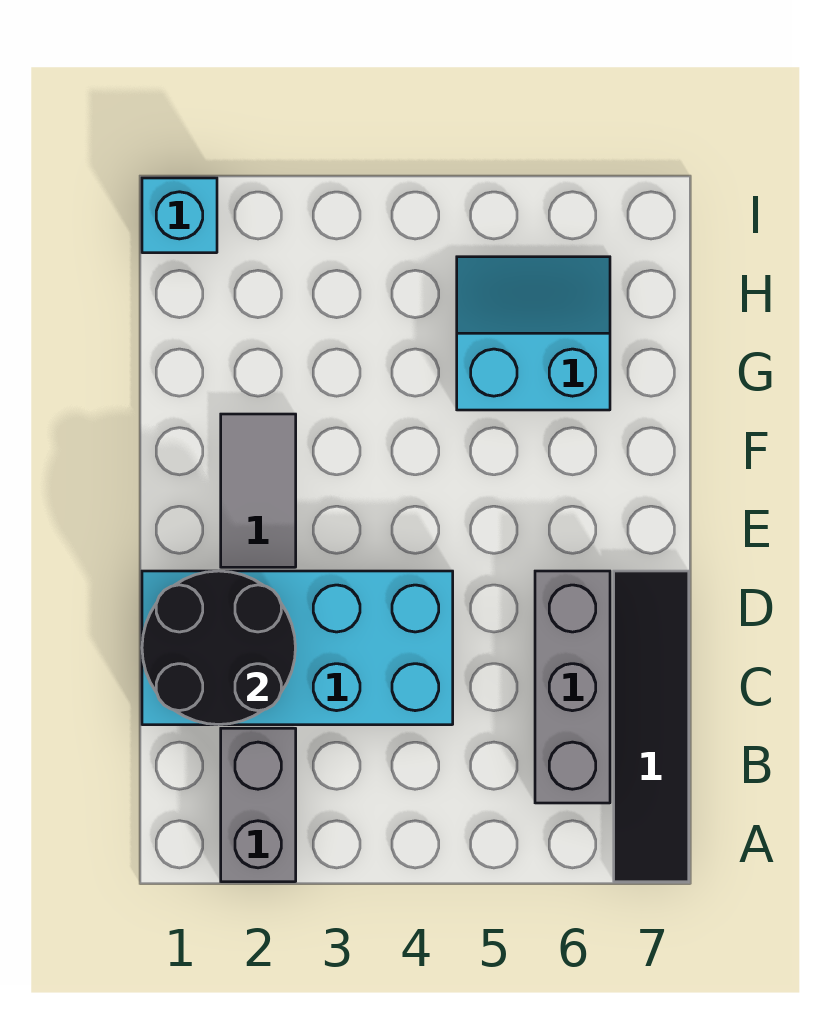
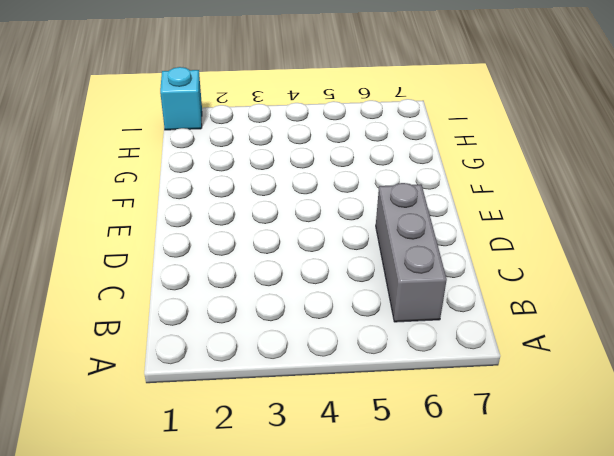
none -> grey 1x2 brick [221,728,296,882]
none -> black 1x4 tile [614,571,689,882]

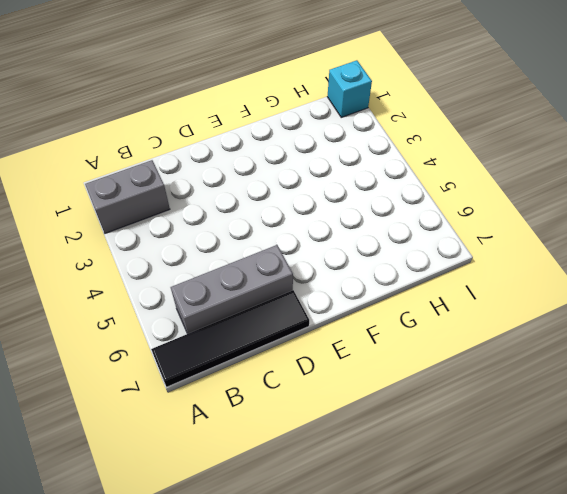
none -> cyan 2x4 brick [142,571,453,725]
none -> grey 1x2 tile [221,414,296,567]

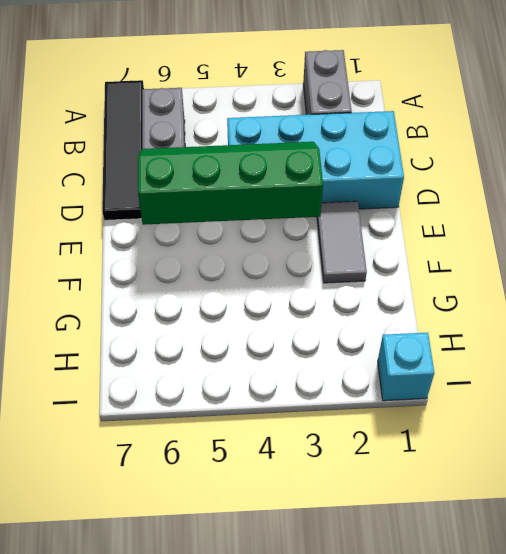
green 2x4 slope [138,142,323,225] -> none
none -> cyan 2x2 slope [457,257,610,410]
none -> black 2x2 round brick [142,571,295,725]

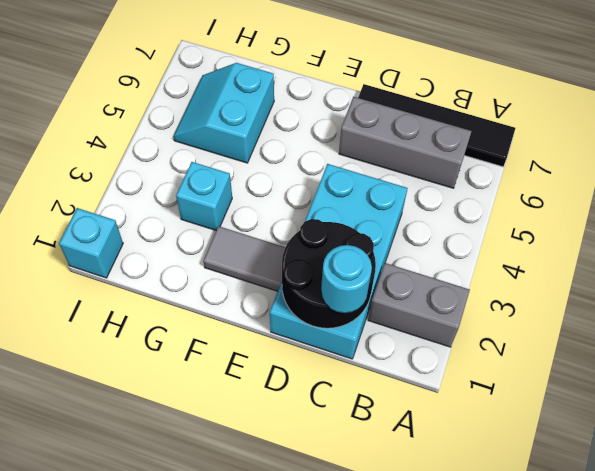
cyan 1x1 round brick [321,245,372,313] -> none
cyan 1x1 brick [176,162,232,230] -> none

